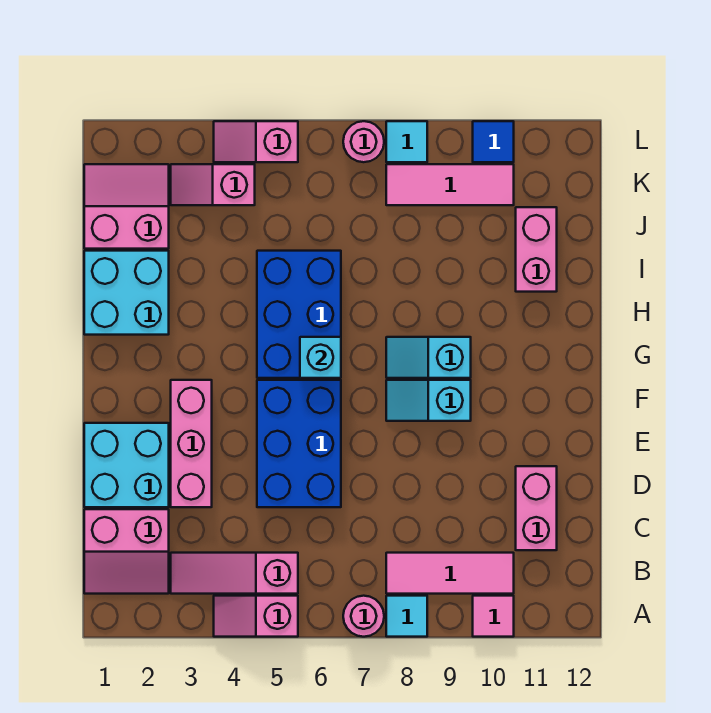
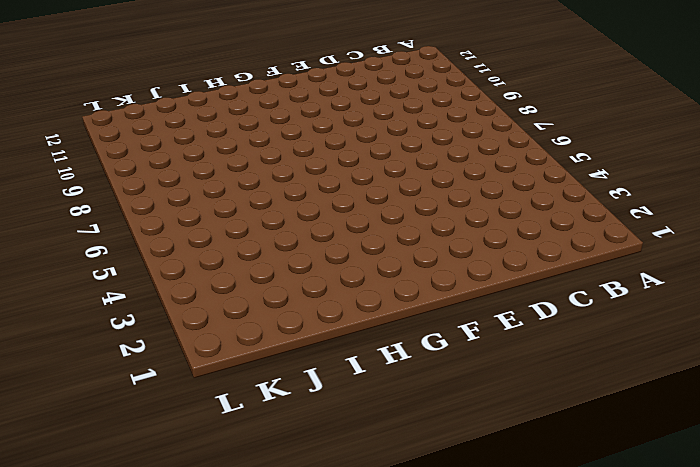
none -> pink 1x2 slope [214,596,298,637]
none -> pink 1x1 round brick [343,596,384,637]
none -> cyan 1x1 tile [386,596,427,637]

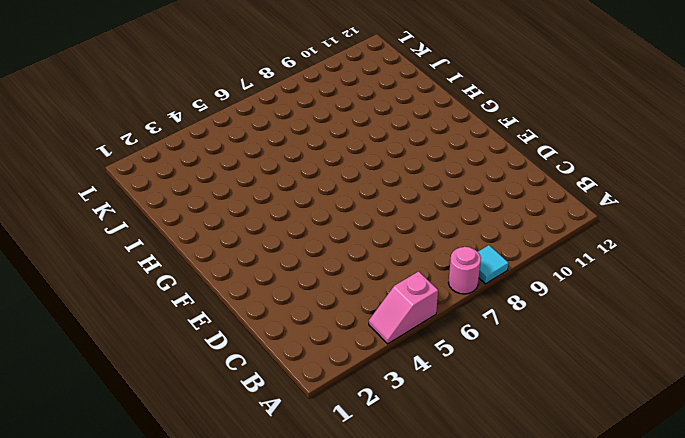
none -> pink 1x1 tile [473,596,514,637]
none -> pink 2x2 slope [84,509,169,594]
none -> pink 1x3 slope [171,553,298,594]

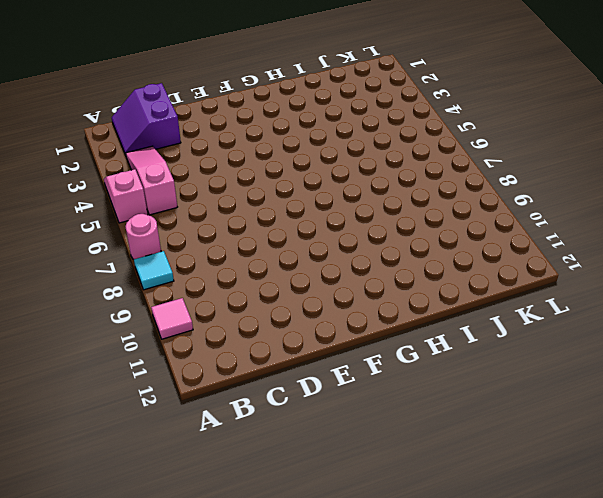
purple 2x2 slope [112,83,181,155] -> pink 2x2 slope [84,509,169,594]
none -> pink 1x3 tile [386,553,514,594]
none -> pink 1x2 brick [516,466,557,550]
none -> cyan 2x2 brick [84,423,169,507]

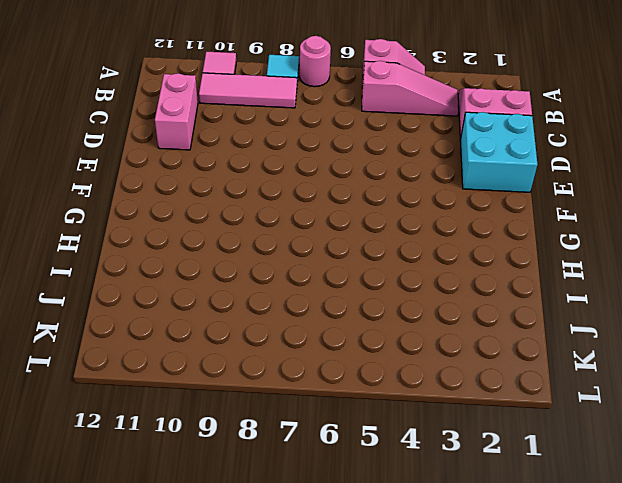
none -> pink 1x3 brick [171,380,212,507]
none -> blue 2x3 brick [257,380,341,507]
none -> cyan 1x2 slope [386,380,471,421]

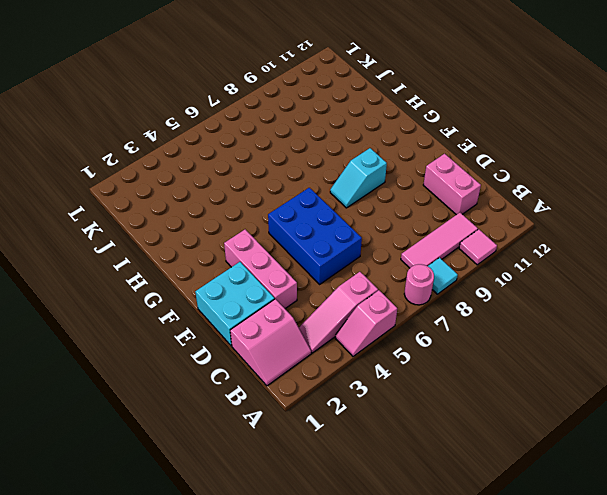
none -> blue 2x3 brick [257,251,341,378]
none -> cyan 1x2 slope [386,337,471,378]
none -> cyan 2x2 brick [84,251,169,335]

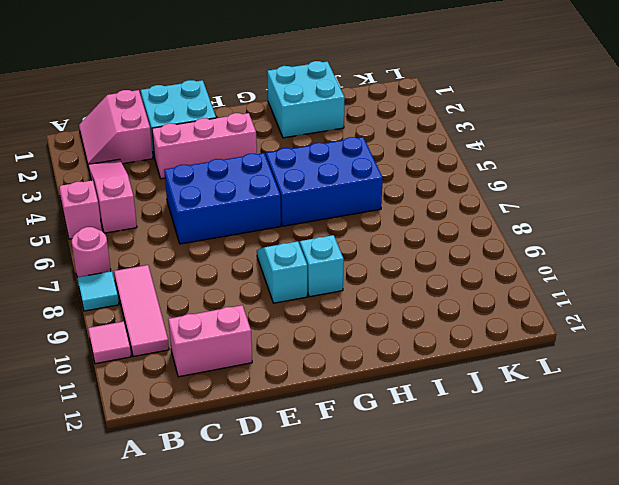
none -> pink 1x2 brick [516,207,557,292]
none -> pink 2x2 slope [84,164,169,249]
none -> pink 1x2 slope [171,164,255,205]

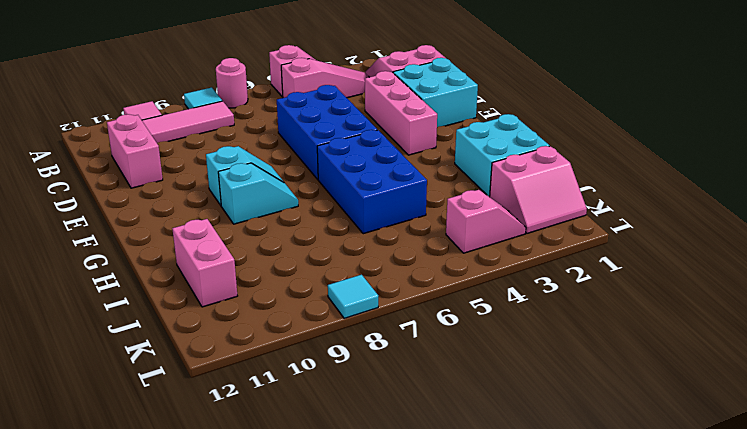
none -> pink 1x3 tile [386,164,514,205]
none -> pink 1x2 slope [214,121,298,162]
none -> pink 1x1 round brick [343,121,384,162]

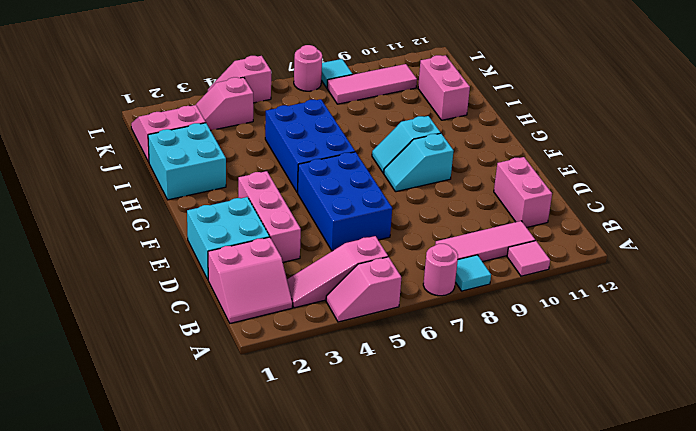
none -> blue 1x1 tile [473,121,514,162]
none -> cyan 1x1 brick [300,337,341,378]

